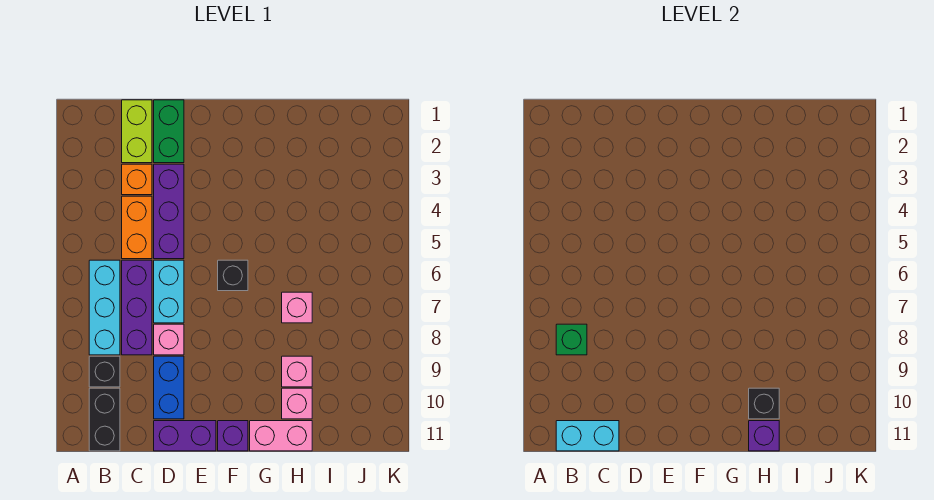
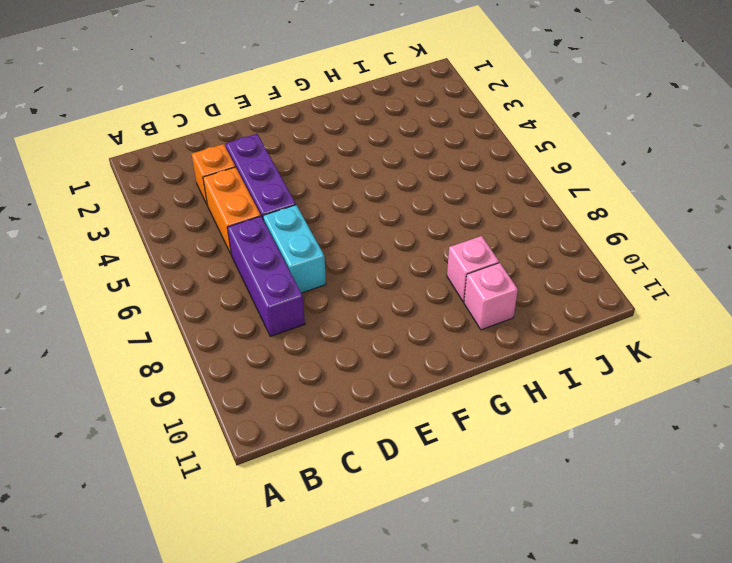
none -> cyan 1x3 brick [89,260,120,355]
none -> black 1x1 brick [89,356,120,387]
none -> black 1x2 brick [89,388,120,451]

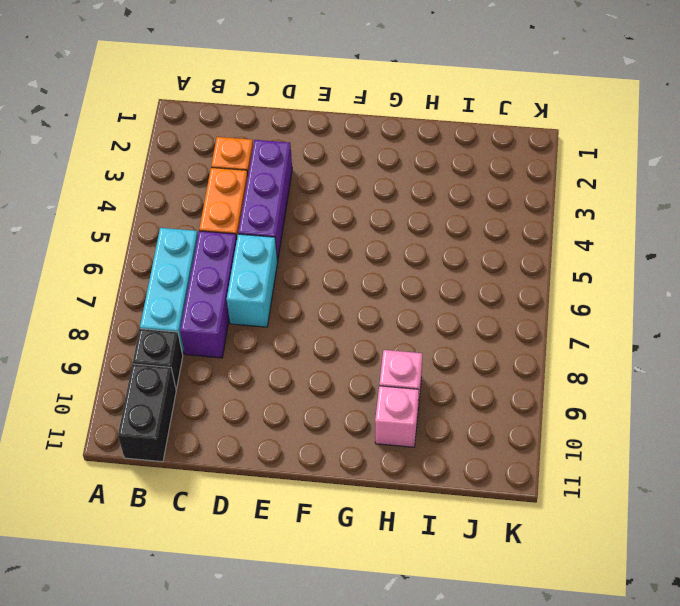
none -> lime 1x2 brick [122,100,152,163]
none -> green 1x2 brick [154,100,184,163]
none -> pink 1x1 brick [154,324,184,355]

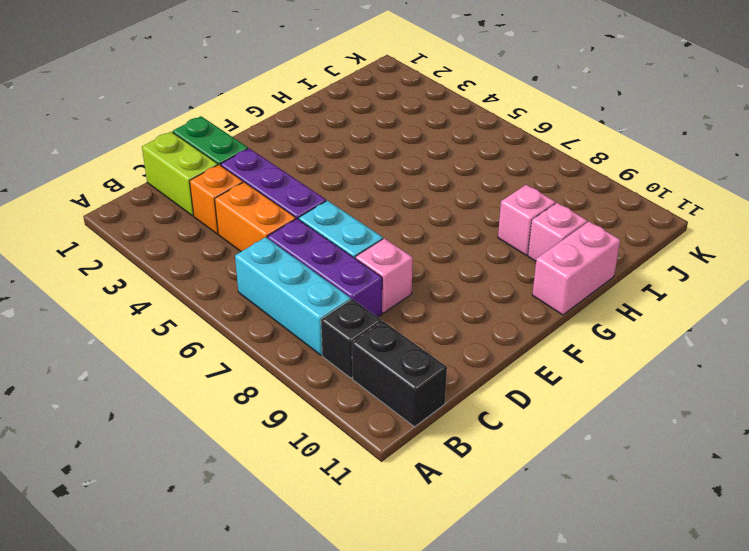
none -> blue 1x2 brick [154,356,184,419]
none -> purple 1x2 brick [154,421,216,451]
none -> black 1x1 brick [218,260,248,291]

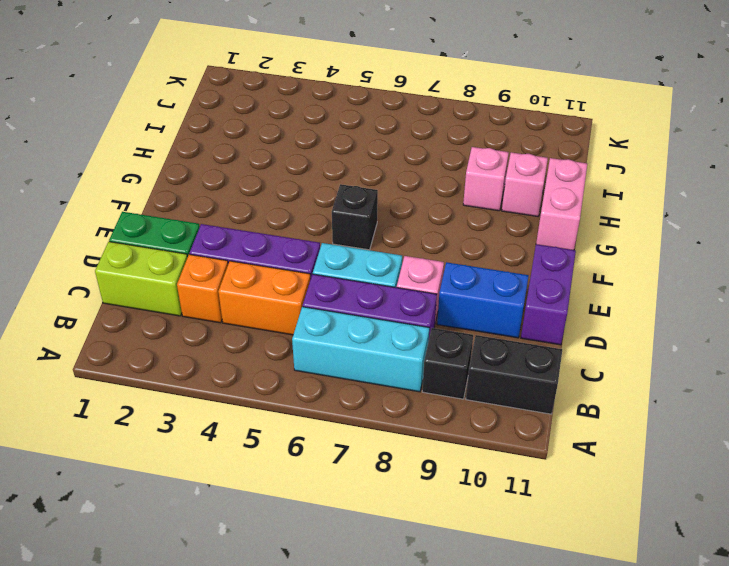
none -> purple 1x1 brick [218,421,248,451]
none -> pink 1x1 brick [282,292,312,323]
none -> green 1x1 brick [556,324,587,355]

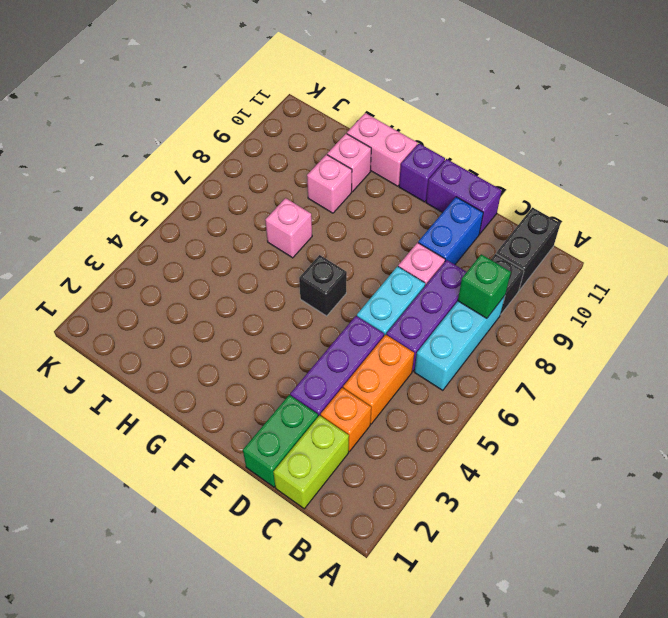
none -> cyan 1x2 brick [556,421,619,451]
none -> black 1x1 brick [749,388,779,419]
none -> purple 1x1 brick [749,421,779,451]

